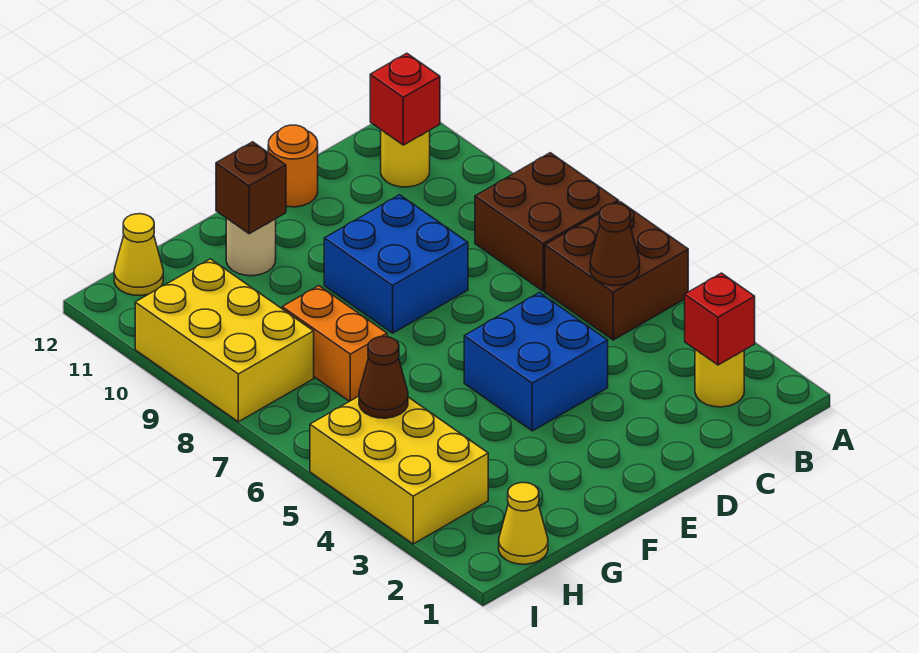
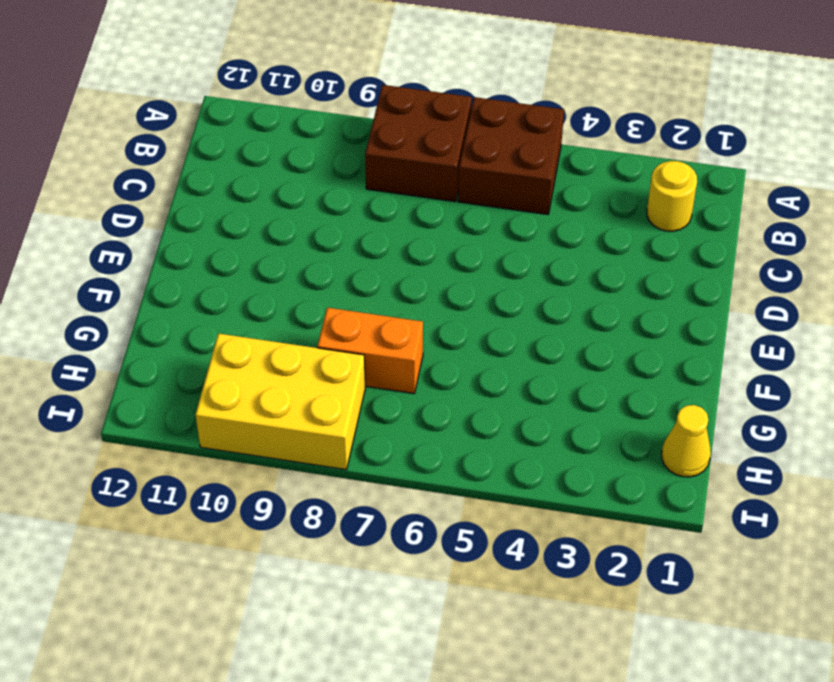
none -> yellow 1x1 round brick [381,130,430,187]
none -> blue 2x2 brick [464,293,608,431]
none -> blue 2x2 brick [324,195,468,333]

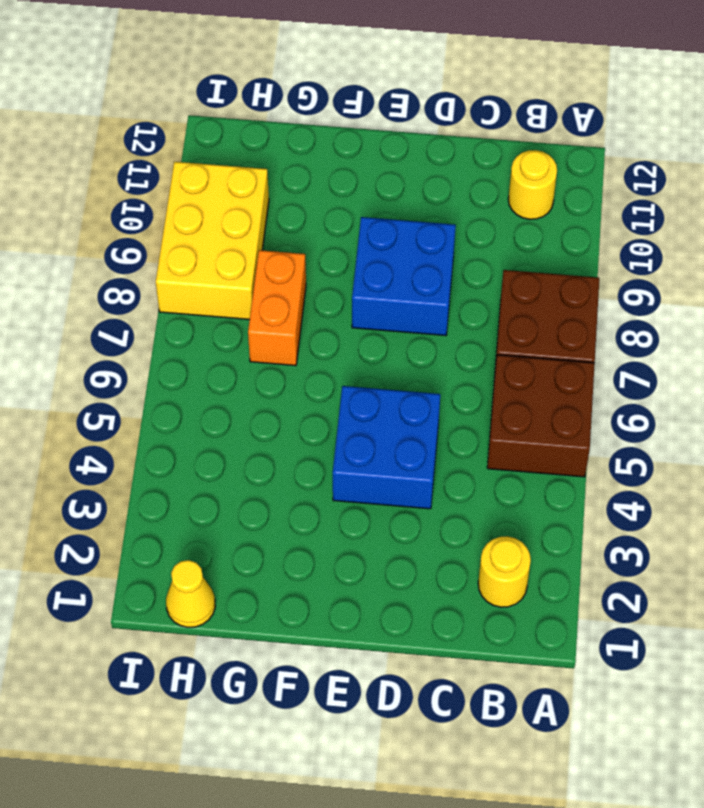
none -> orange 1x1 round brick [268,125,318,207]
none -> tan 1x1 round brick [226,218,276,276]
none -> yellow 2x3 brick [310,396,488,544]

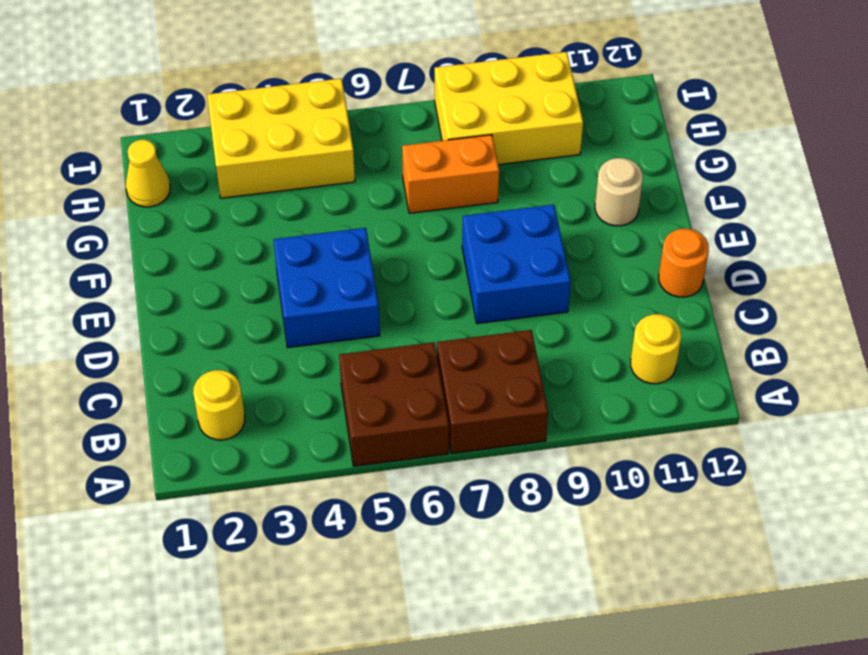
none -> yellow 1x1 cone [114,214,163,296]
none -> red 1x1 brick [685,273,755,365]
none -> brown 1x1 cone [590,204,640,285]

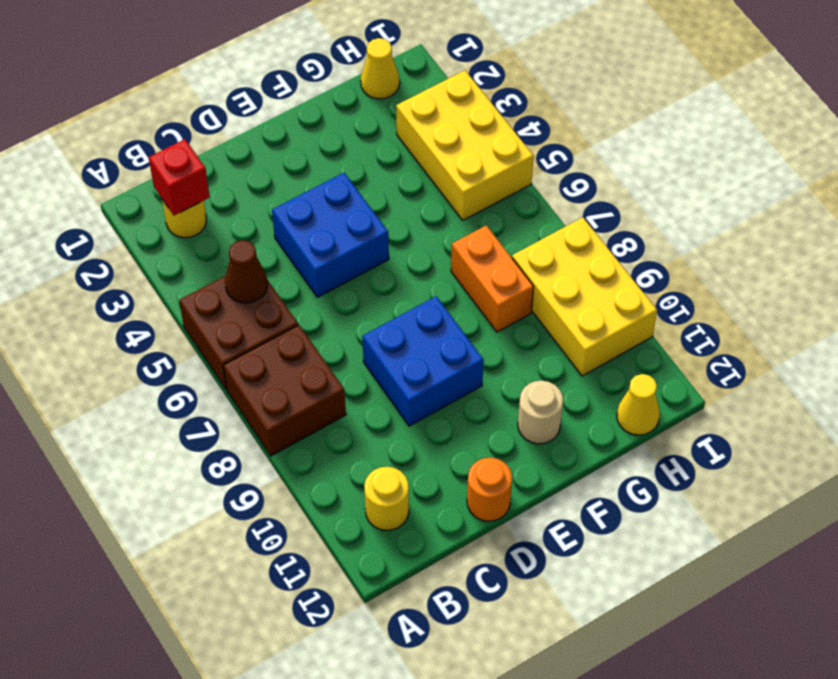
none -> red 1x1 brick [370,53,440,145]
none -> brown 1x1 brick [216,142,286,234]
none -> brown 1x1 cone [359,337,408,418]

